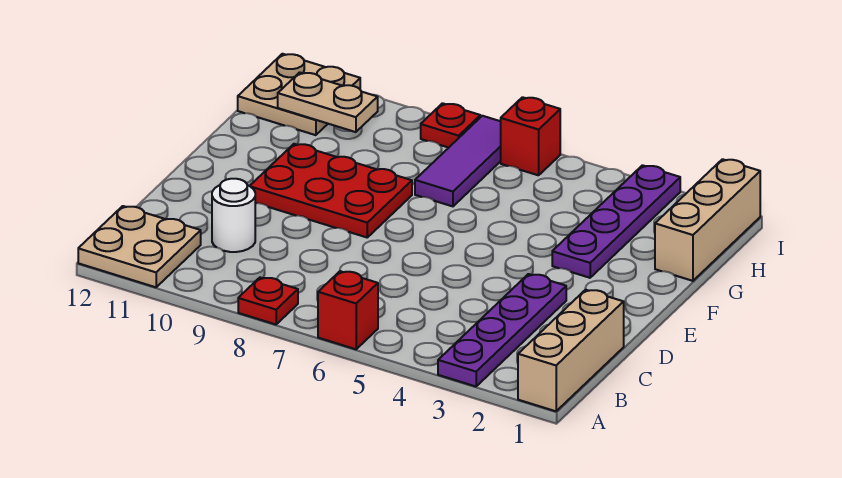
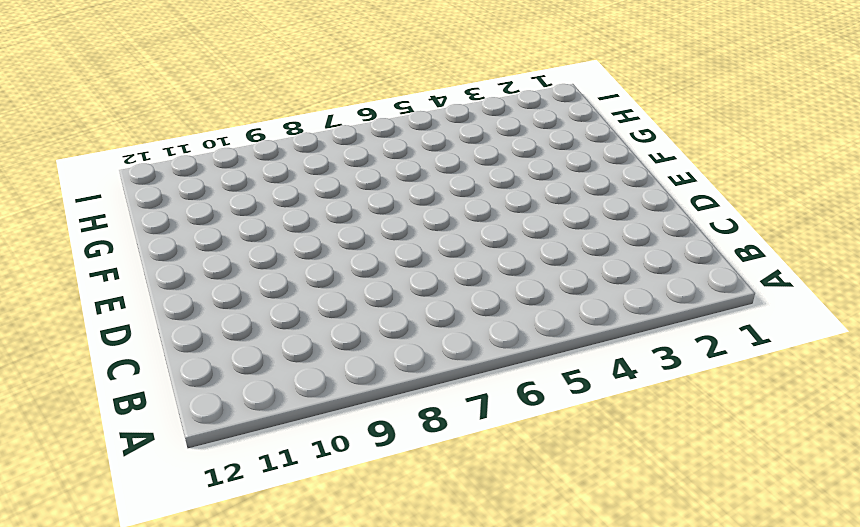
none -> tan 1x3 brick [518,290,624,411]
none -> purple 1x4 plate [438,274,566,386]
none -> red 1x1 brick [318,271,378,349]

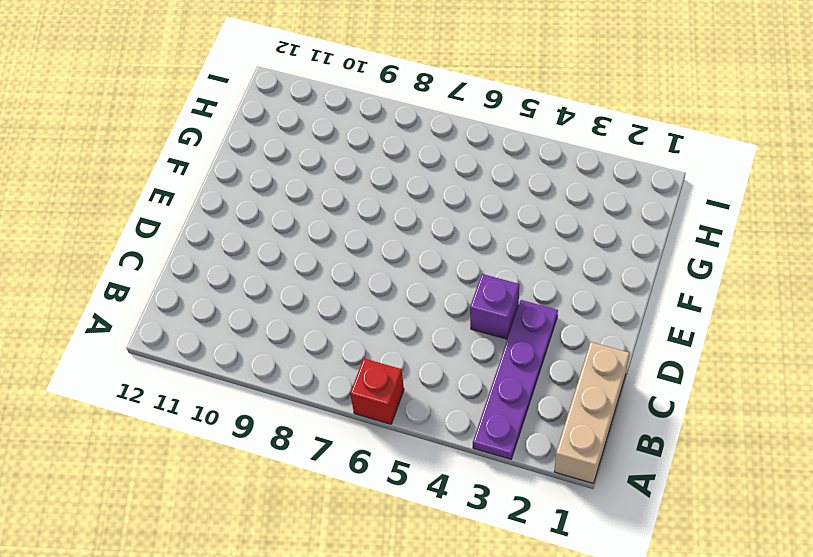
purple 1x1 brick [470,274,519,339] -> none
none -> red 1x1 plate [238,277,298,324]
none -> tan 2x2 plate [78,206,201,287]
none -> white 1x1 round brick [212,179,255,252]

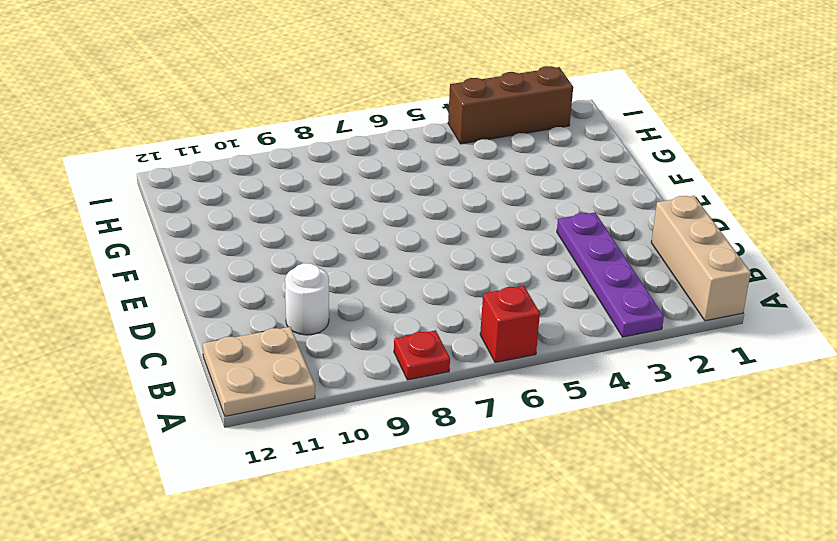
brown 1x3 brick [448,66,573,144] -> purple 1x4 plate [552,165,680,278]
none -> red 2x3 plate [250,144,412,237]
none -> tan 1x3 brick [655,159,760,281]
none -> purple 1x3 tile [415,116,501,206]

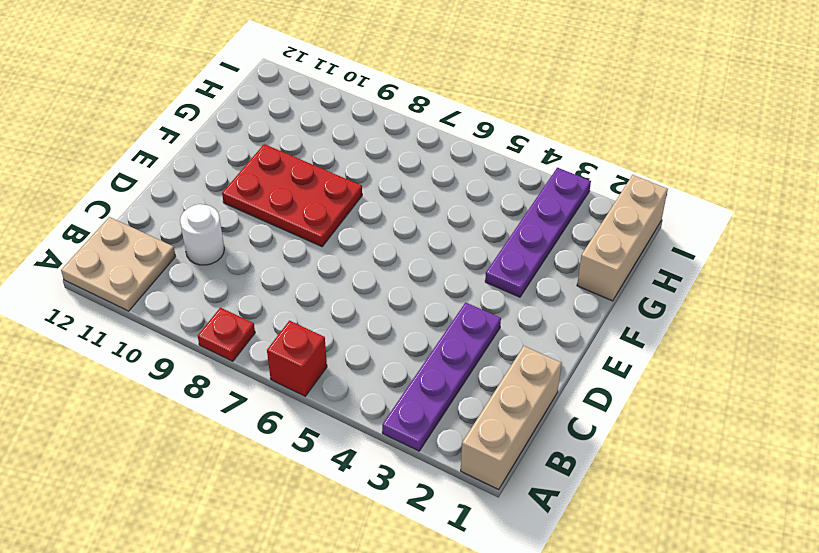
none -> purple 1x3 tile [415,116,501,206]
none -> tan 2x2 plate [238,54,360,135]
none -> red 1x1 brick [501,97,560,175]

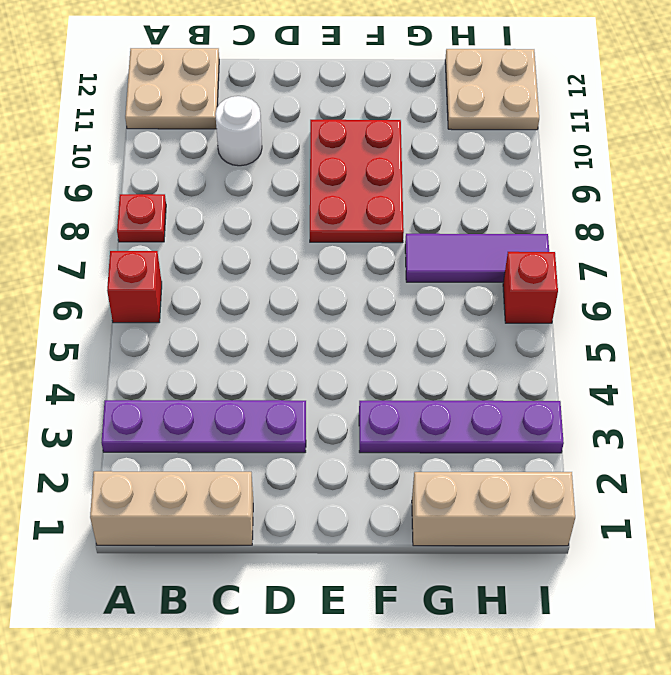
none -> red 1x1 plate [421,103,480,148]
none -> tan 1x2 plate [278,72,378,132]

